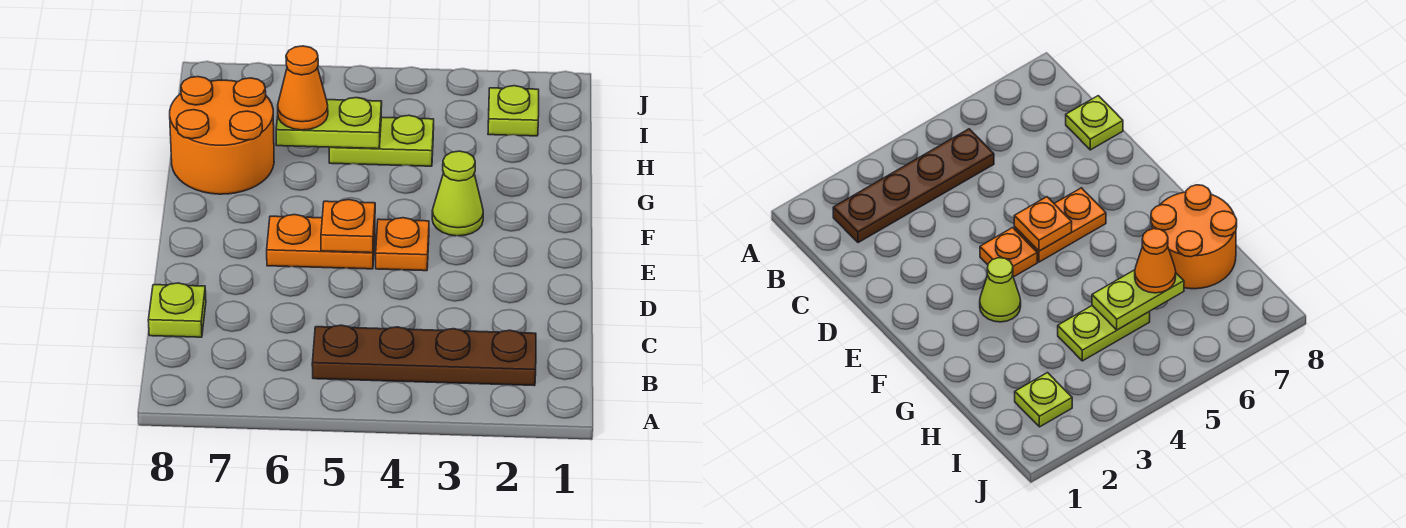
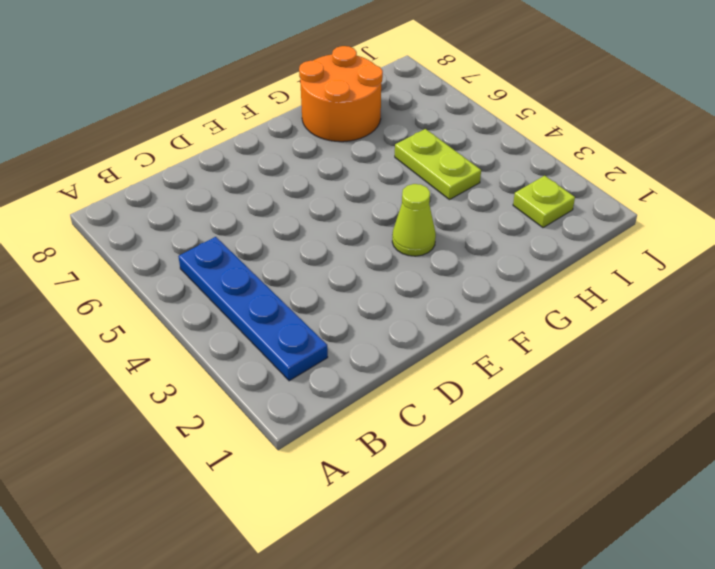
blue 1x4 plate [178,237,328,381] -> brown 1x4 plate [312,325,536,386]
none -> lime 1x1 plate [148,283,206,337]
none -> orange 1x1 plate [376,218,429,271]

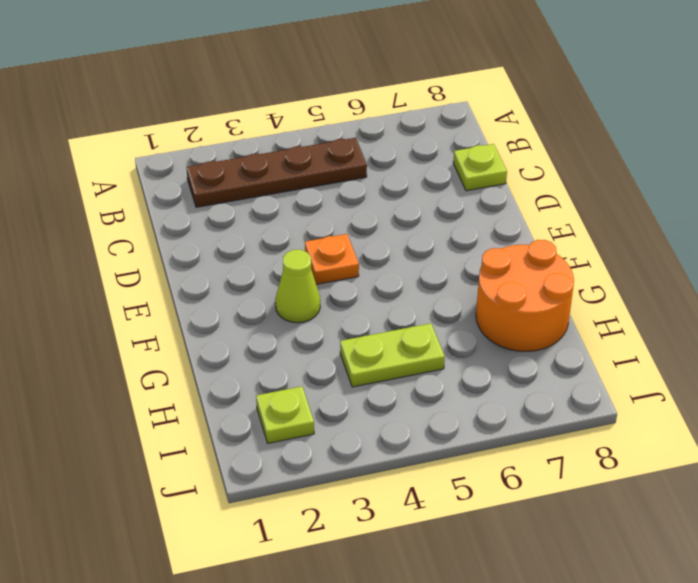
none -> orange 1x2 plate [267,215,375,269]
none -> orange 1x1 plate [321,200,375,253]

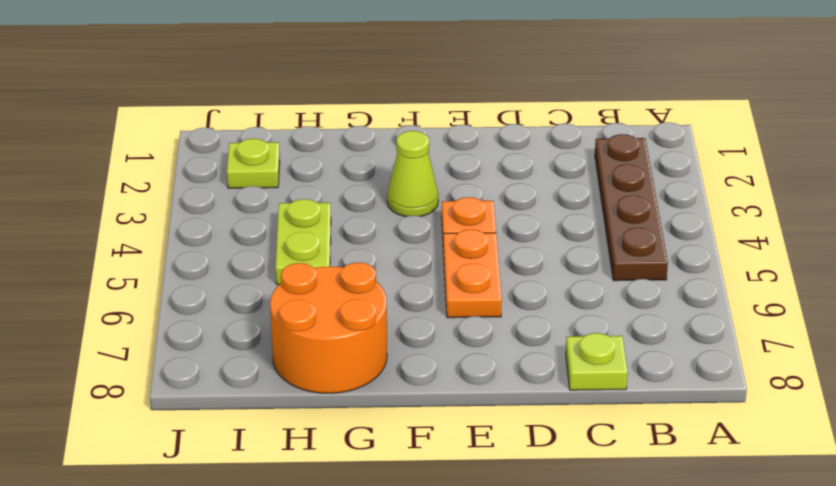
none -> orange 1x1 plate [321,200,375,253]
none -> lime 1x2 plate [276,98,382,149]

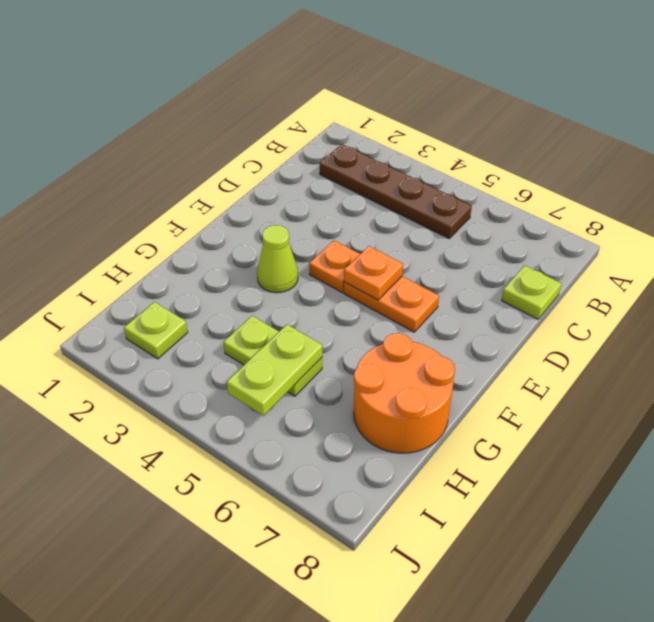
lime 1x2 plate [227,325,322,416] -> lime 1x2 plate turned to [276,98,382,149]
none -> orange 1x1 cone [278,46,328,130]

